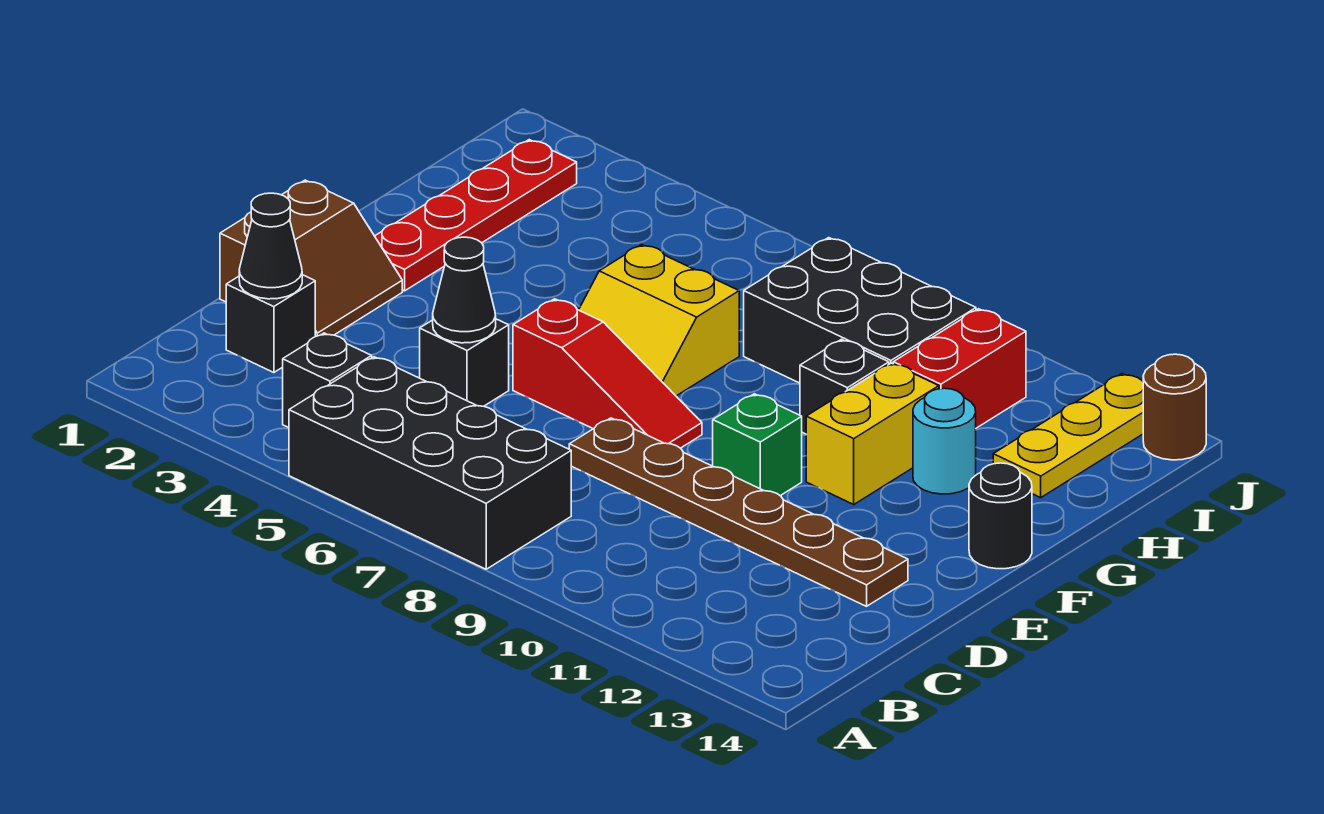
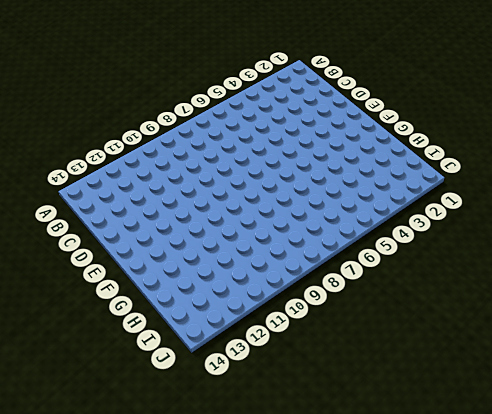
none -> black 2x4 brick [289,357,571,569]
none -> black 1x1 brick [283,333,372,428]
none -> black 1x1 brick [226,275,315,373]

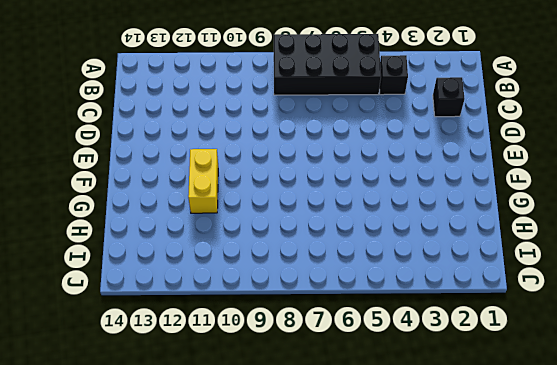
none -> brown 2x2 slope [220,180,402,337]
none -> black 1x1 brick [420,319,509,406]
none -> brown 1x6 plate [569,418,908,606]

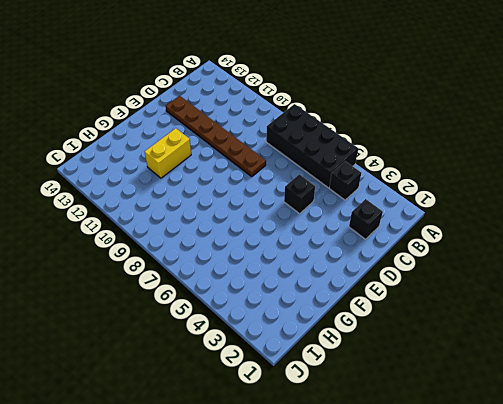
none -> brown 2x2 slope [220,180,402,337]
none -> red 1x3 slope [513,299,702,448]
none -> green 1x1 brick [713,394,802,496]

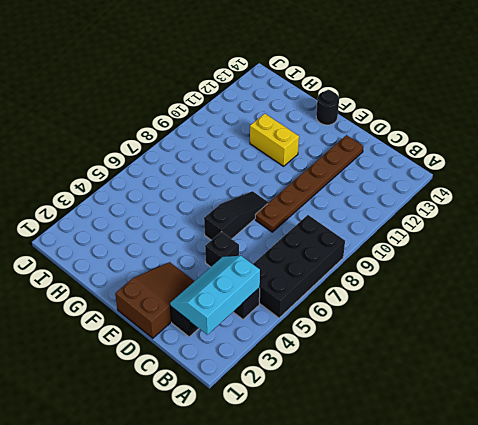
cyan 2x3 slope [170,256,260,335] -> black 1x1 cone [239,193,302,299]
brown 2x3 slope [115,262,194,338] -> brown 2x2 slope [220,180,402,337]
black 1x3 slope [204,191,269,240] -> red 1x3 slope [513,299,702,448]
none -> green 1x1 brick [713,394,802,496]
none -> red 1x4 plate [375,140,577,291]
none -> yellow 2x2 slope [579,245,739,396]

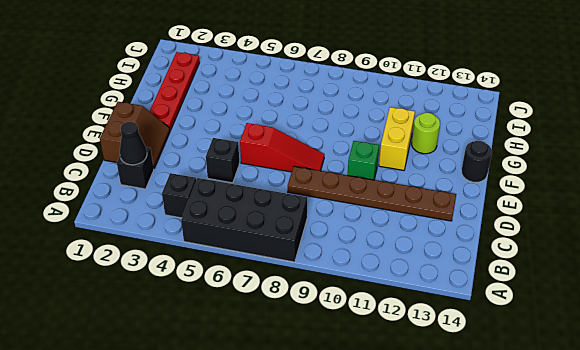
lime 1x1 round brick [412,113,440,154] -> cyan 1x1 round brick [913,388,976,494]
none -> yellow 2x2 slope [579,245,739,396]
none -> black 1x1 brick [800,339,889,434]
none -> black 2x3 brick [744,238,976,383]

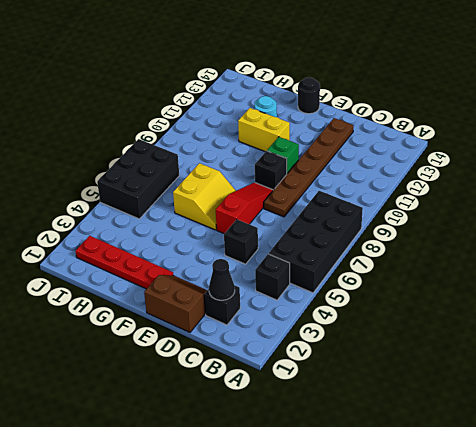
black 1x1 brick [255,151,287,190] -> black 1x1 brick moved to [800,339,889,434]
black 2x3 brick [97,139,179,219] -> black 2x3 brick moved to [744,238,976,383]
none -> red 1x2 brick [893,309,1026,428]
none -> yellow 1x3 plate [993,374,1143,498]
none -> brown 1x1 round brick [1143,354,1206,460]

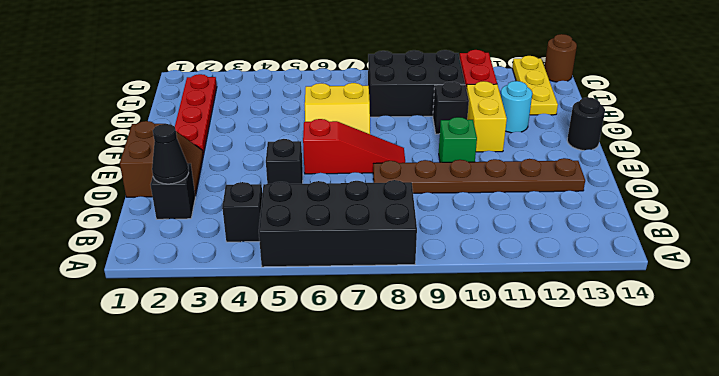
none -> black 1x1 cone [433,237,496,343]

